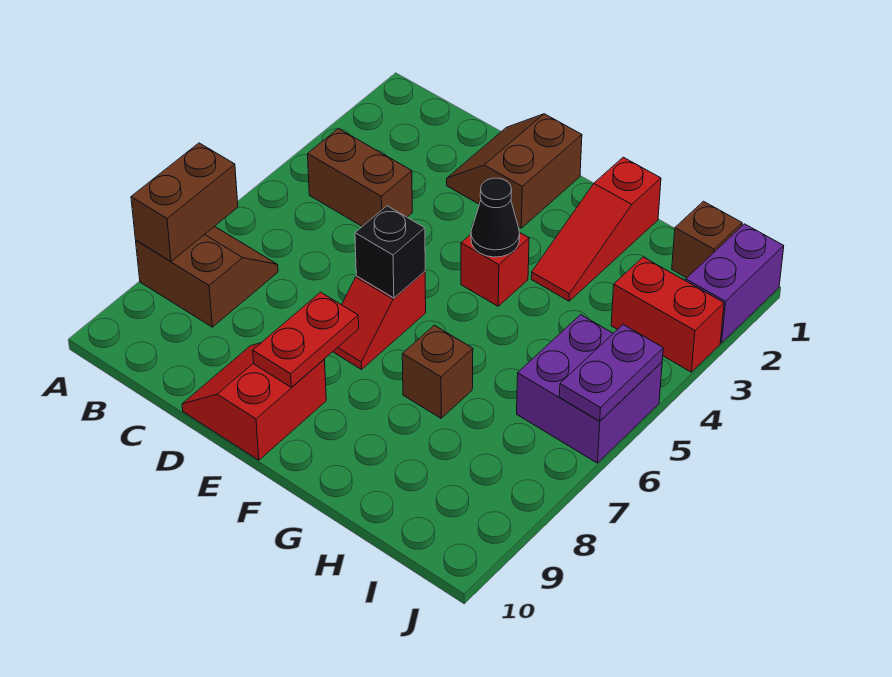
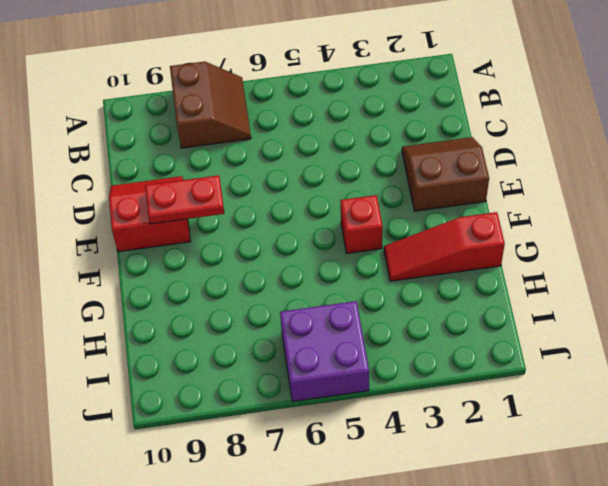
none -> brown 1x2 brick [308,129,412,226]
none -> red 1x2 slope [333,272,426,369]
none -> brown 1x1 brick [402,325,473,418]

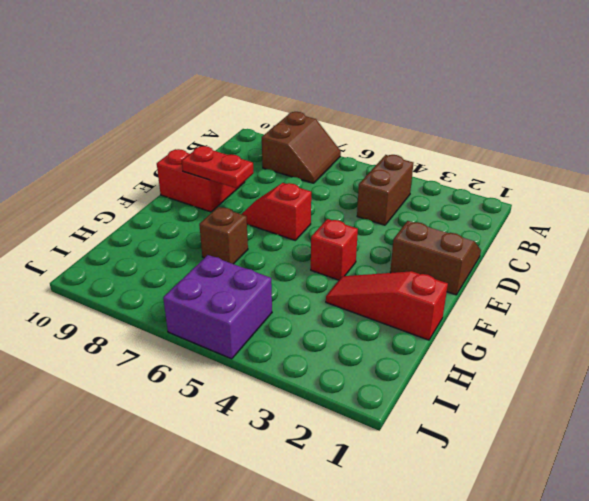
none -> brown 1x1 brick [672,201,742,278]
none -> red 1x2 brick [611,257,724,372]
none -> purple 1x2 brick [686,224,784,343]

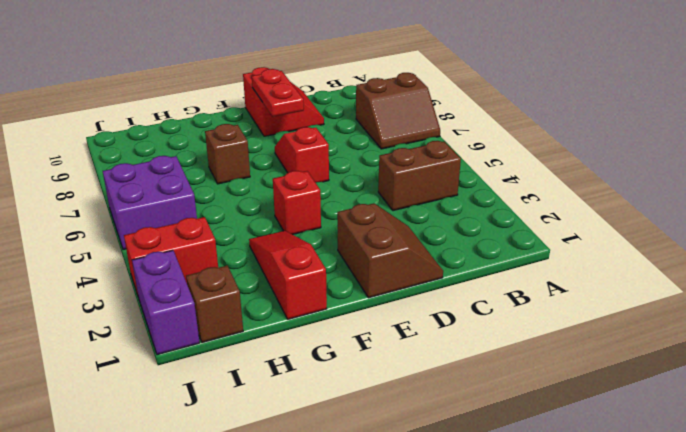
none -> brown 1x2 brick [131,143,238,261]
none -> black 1x1 brick [355,206,425,298]
none -> black 1x1 cone [471,178,520,257]

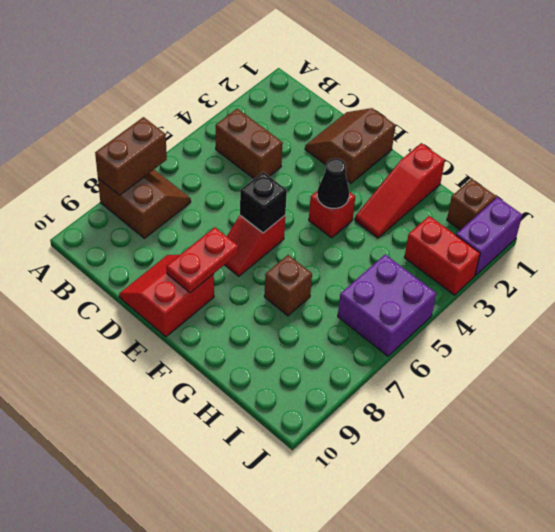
none -> purple 1x2 plate [559,325,663,421]

